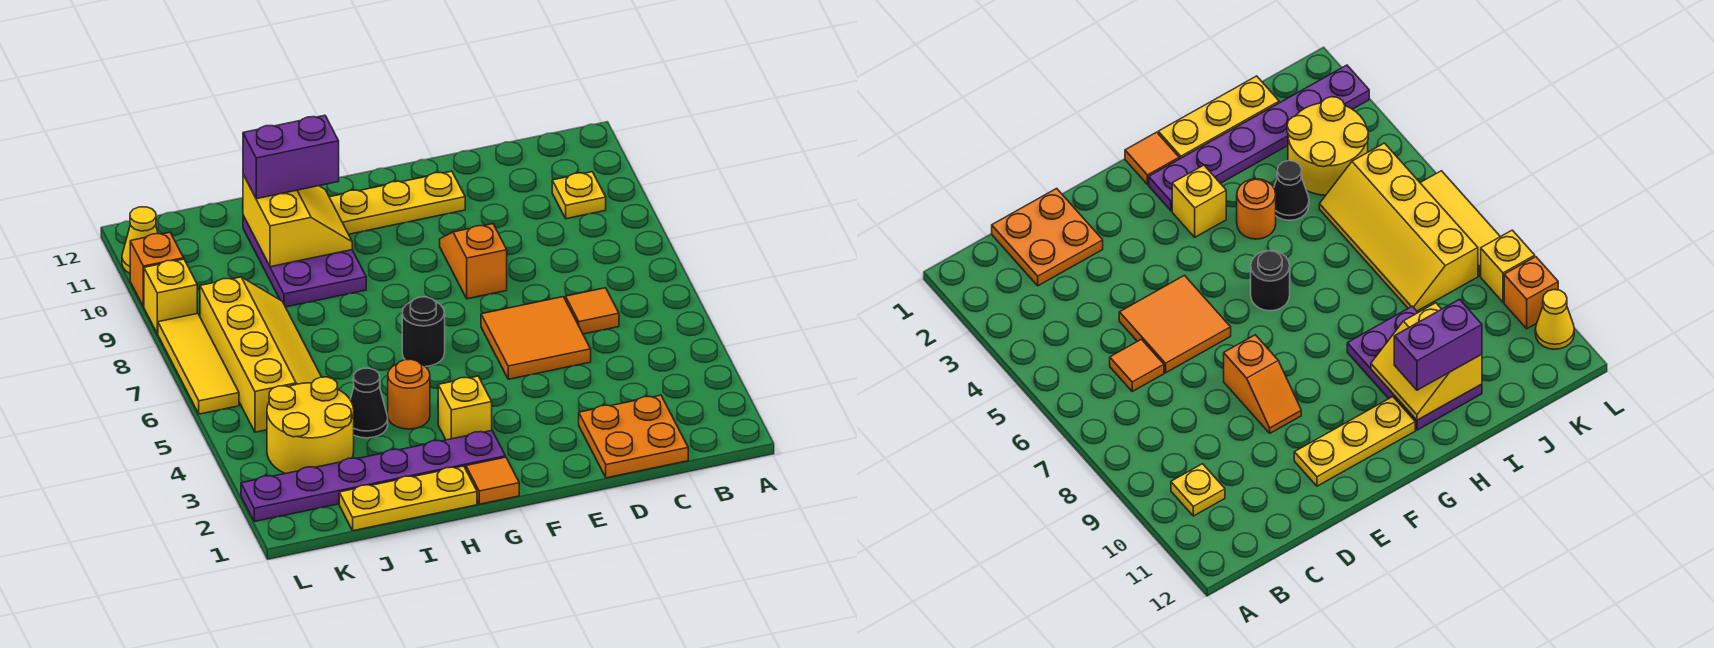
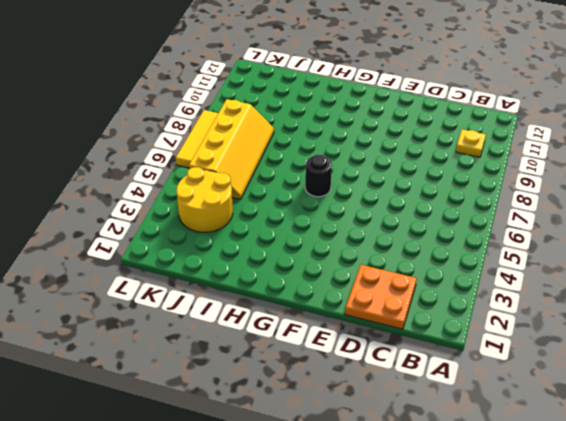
none -> orange 1x1 tile [566,288,619,334]
none -> orange 2x2 tile [481,297,591,379]
none -> orange 1x2 slope [440,224,507,299]

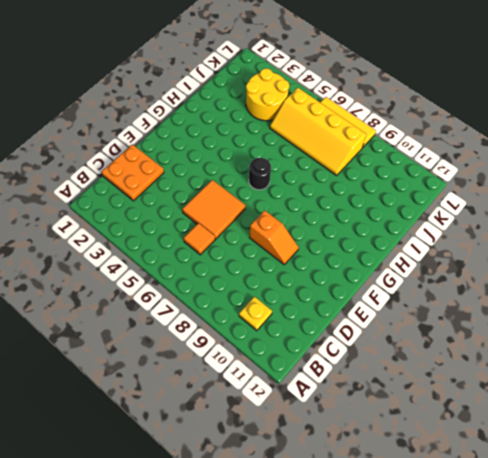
none -> yellow 1x3 plate [329,171,465,234]
none -> orange 1x1 tile [466,457,519,504]
none -> purple 1x6 plate [241,431,506,522]

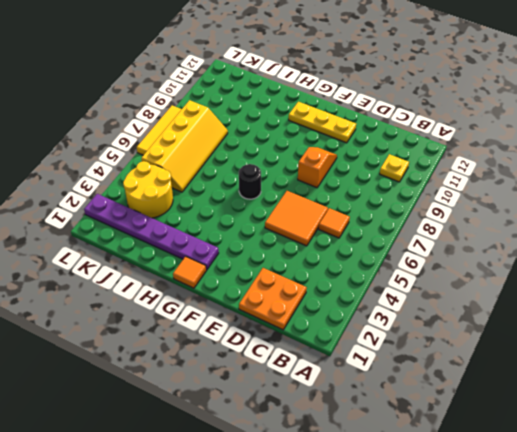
none -> yellow 1x1 brick [438,376,492,440]
none -> yellow 1x3 plate [339,466,477,531]
none -> orange 1x1 round brick [388,359,430,429]

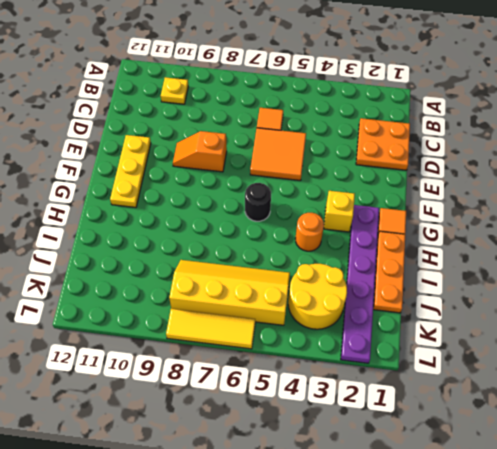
orange 1x3 plate [373,231,405,313] -> yellow 1x3 plate [339,466,477,531]
none -> purple 2x3 plate [243,216,366,307]
none -> black 1x1 cone [350,368,388,438]
none -> yellow 1x1 brick [144,259,197,334]

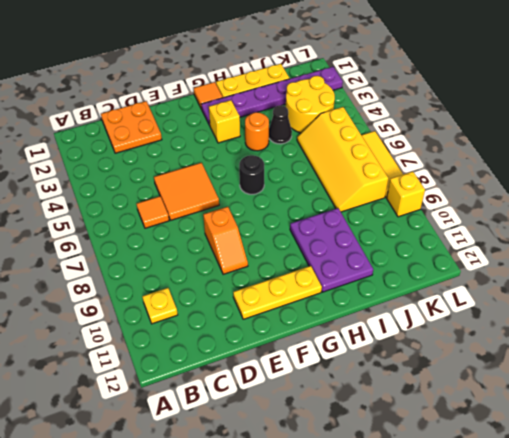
none -> orange 1x1 brick [130,232,184,307]
none -> yellow 1x1 cone [122,207,158,273]
none -> yellow 2x2 slope [243,175,352,267]

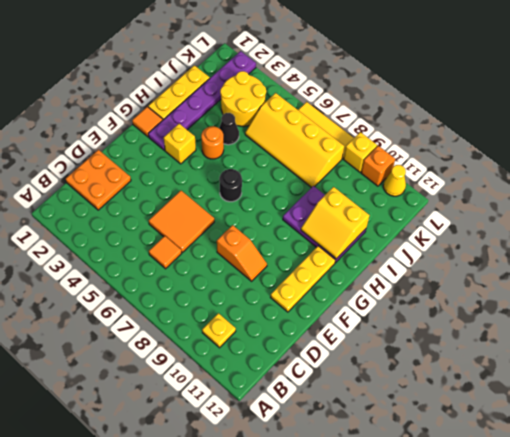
none -> purple 1x2 brick [243,115,339,199]

